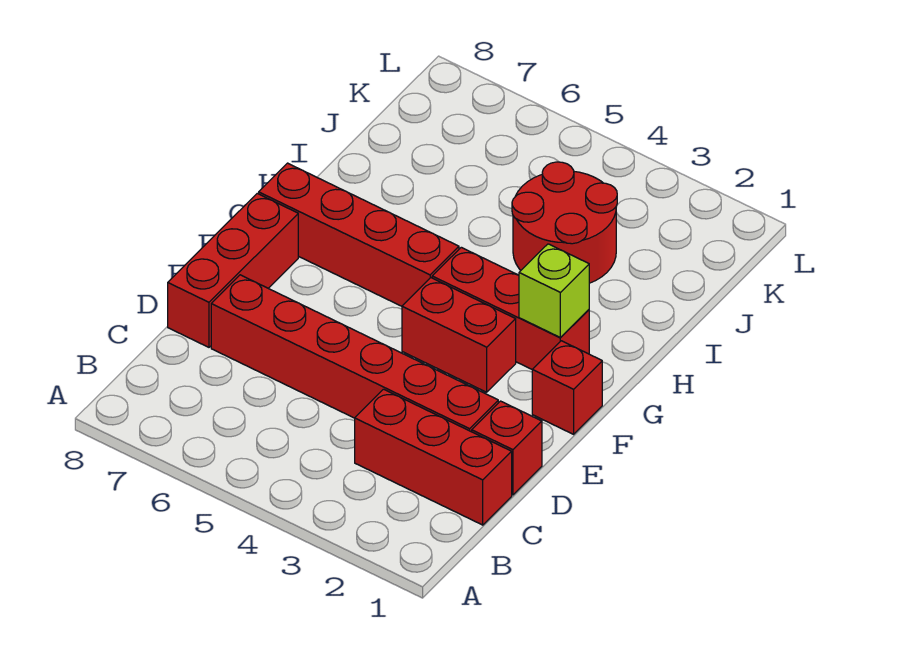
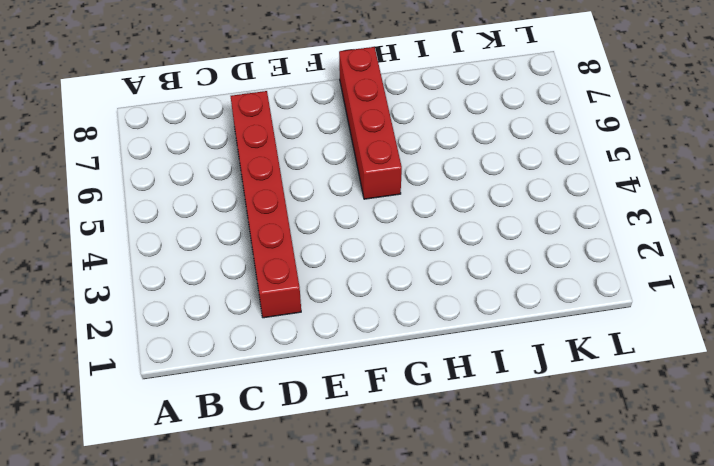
none -> red 1x3 brick [355,389,512,525]
none -> red 1x1 brick [472,401,542,495]

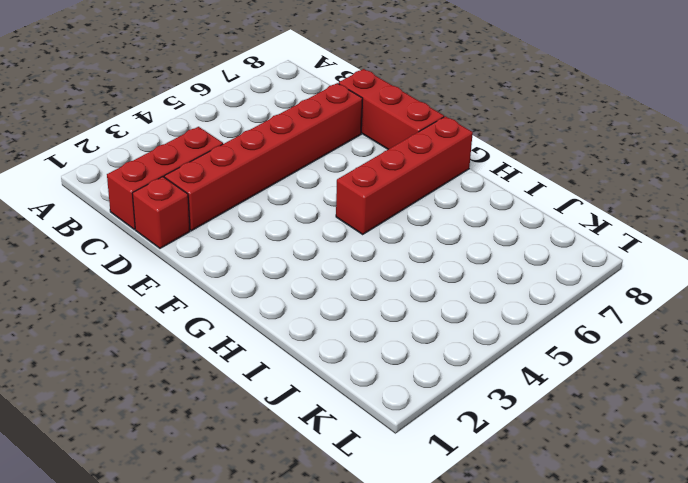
none -> red 1x1 brick [532,341,602,434]
none -> red 1x2 brick [402,278,516,392]

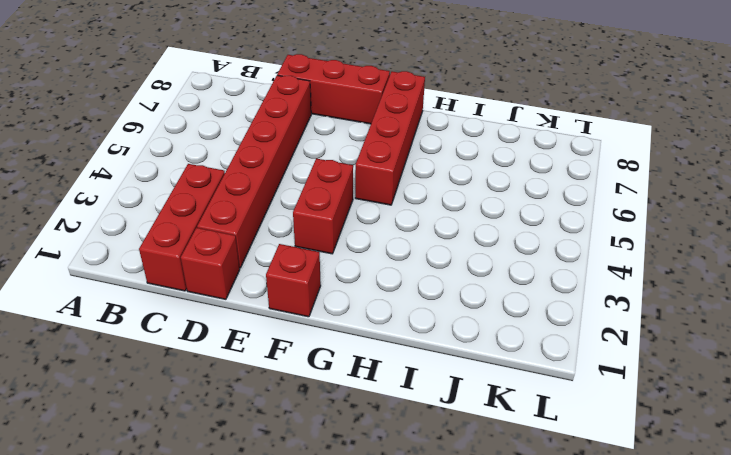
none -> red 1x3 brick [432,247,589,369]
none -> red 2x2 round brick [512,162,617,283]

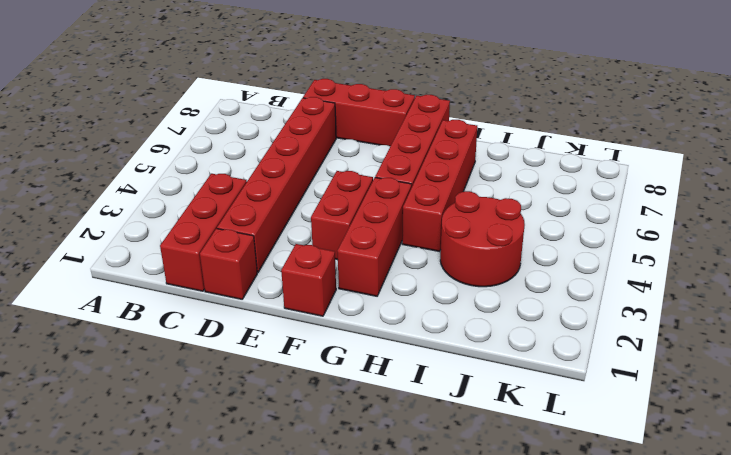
red 1x4 brick [402,120,477,251] -> none
none -> lime 1x1 brick [519,244,589,338]

